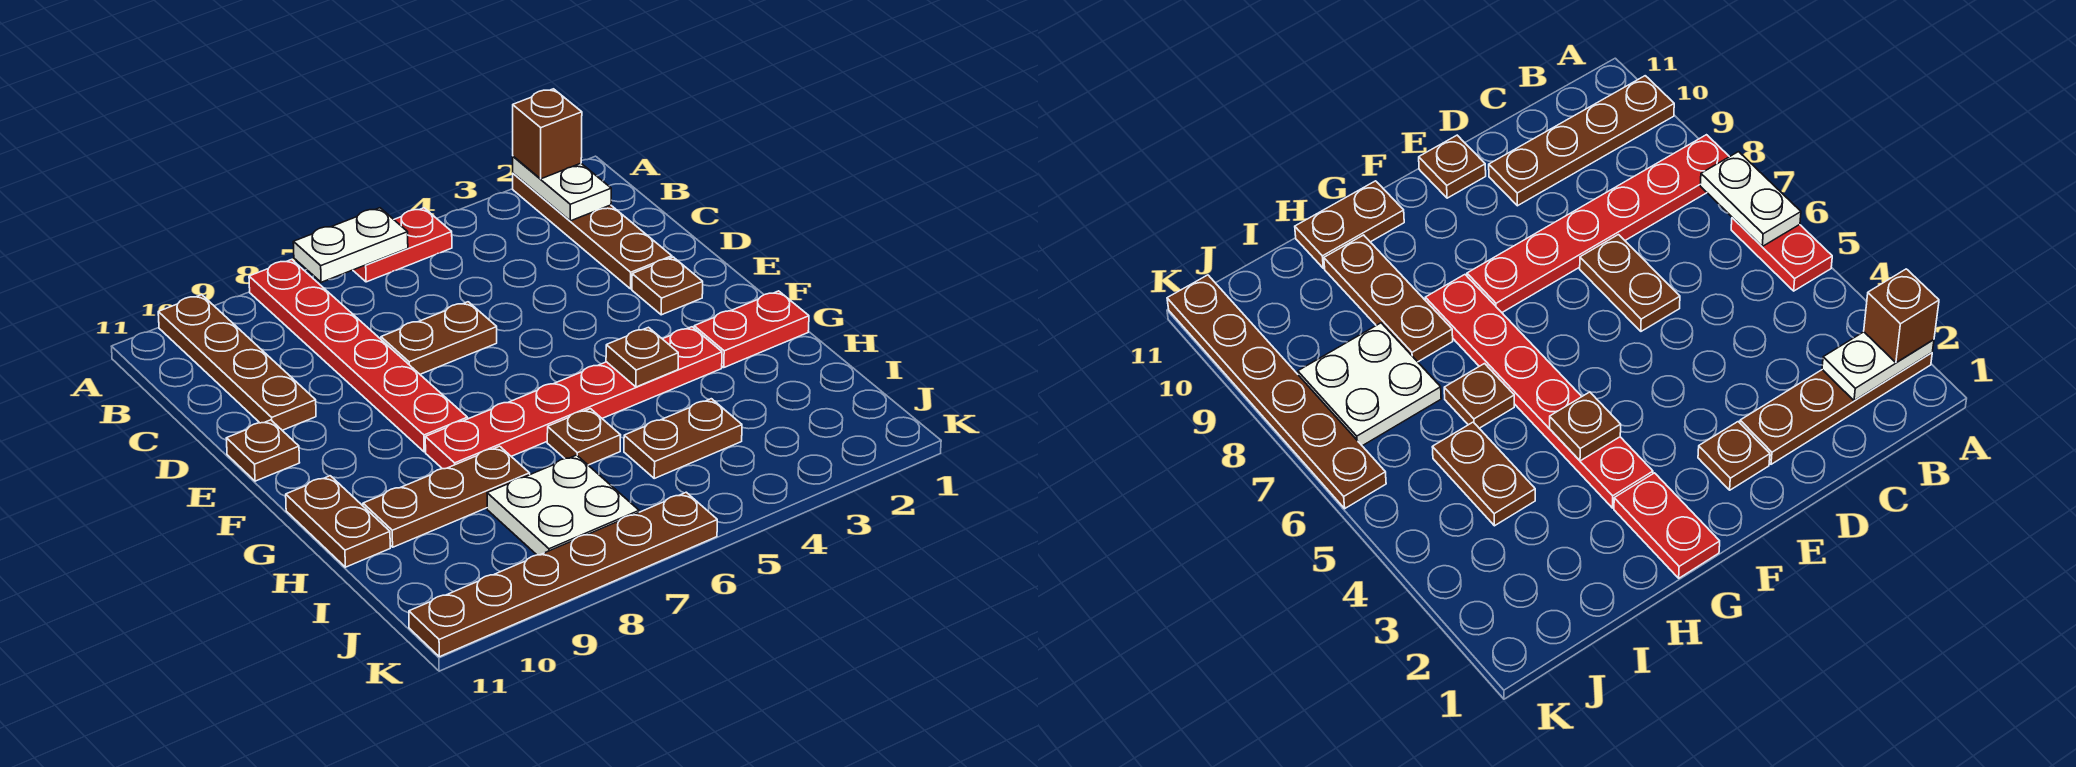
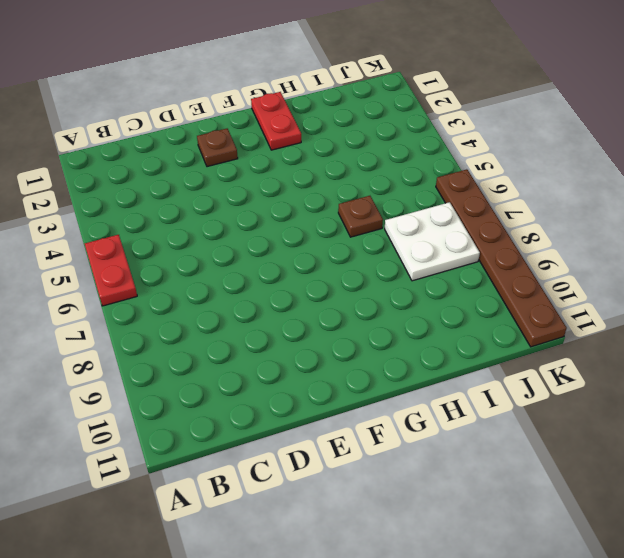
none -> brown 1x4 plate [513,173,672,289]
none -> red 1x6 plate [249,260,468,452]
none -> brown 1x4 plate [158,295,316,430]

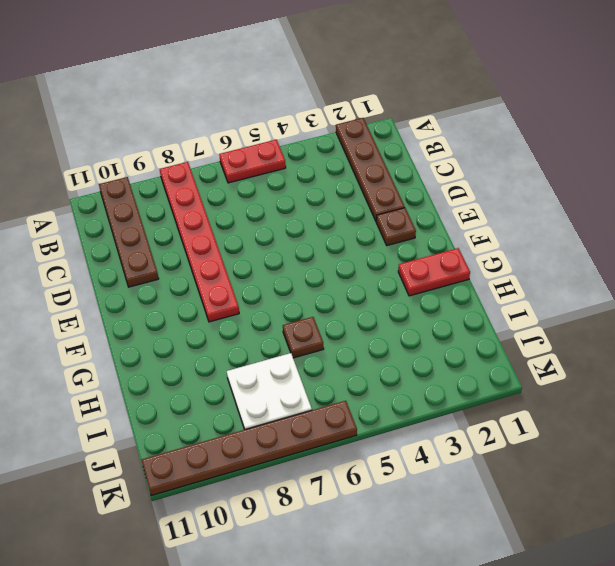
none -> brown 1x2 plate [381,302,497,374]
none -> brown 1x1 plate [226,420,300,481]
none -> red 1x6 plate [425,327,722,469]

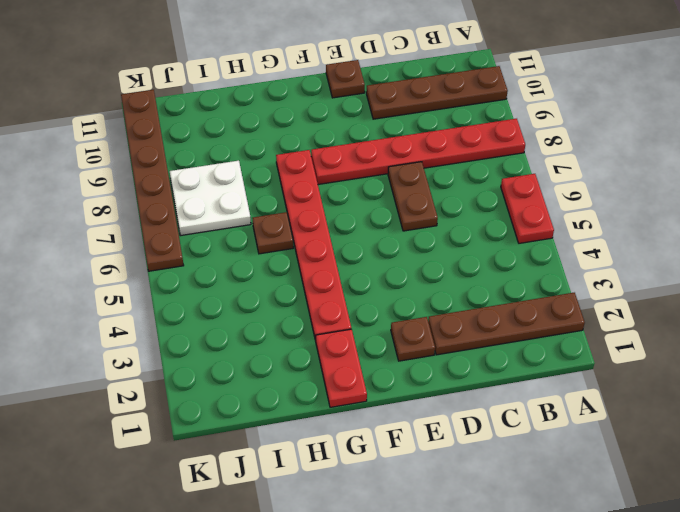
none -> brown 1x2 plate [286,476,390,567]
none -> brown 1x3 plate [363,446,530,547]
none -> brown 1x2 plate [624,399,742,478]

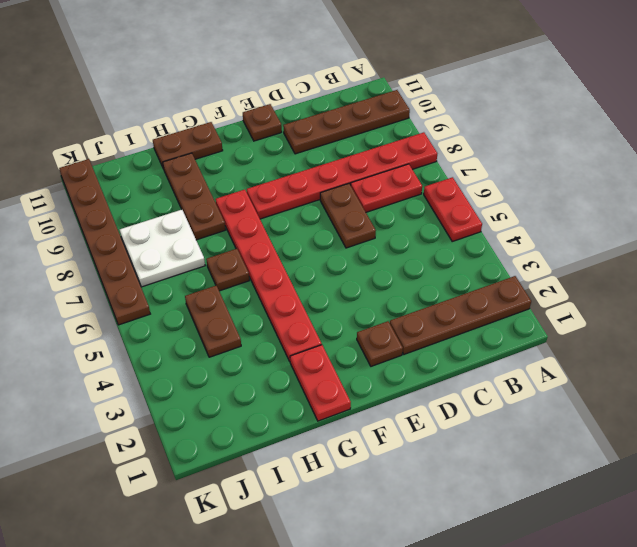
red 1x2 plate [351,164,422,212] -> none
none -> white 1x2 plate [513,156,611,221]
none -> white 1x2 plate [293,208,408,282]
none -> brown 1x1 plate [606,327,678,387]

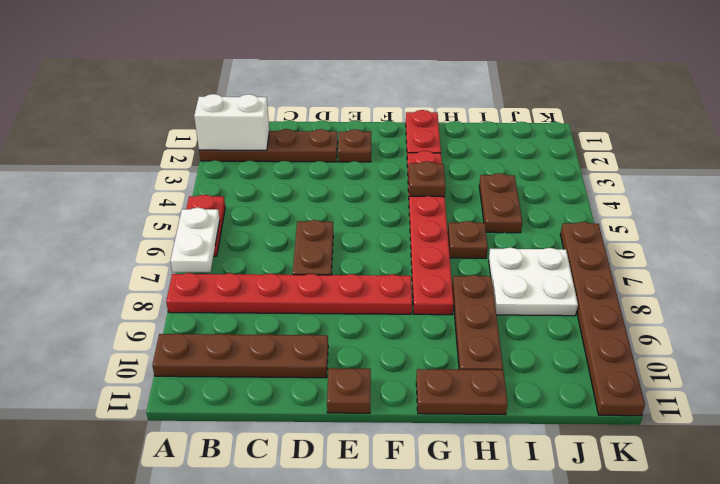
white 1x2 brick [194,94,269,150] -> white 1x2 plate [513,156,611,221]
none -> brown 1x1 brick [513,89,582,179]

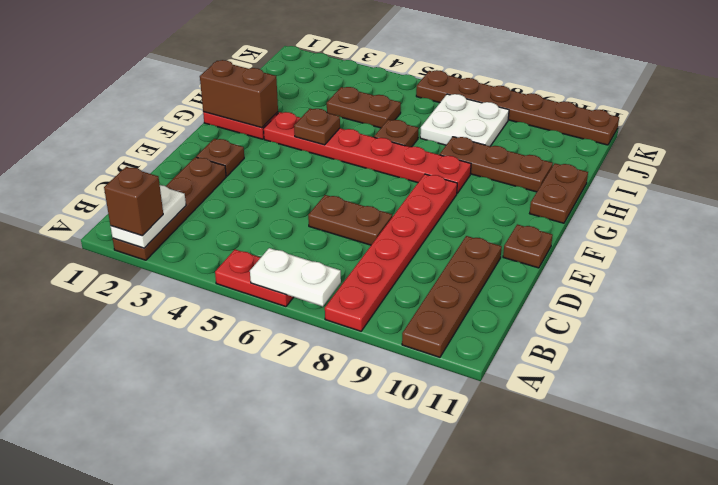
brown 1x2 brick [200,60,278,128] -> none

